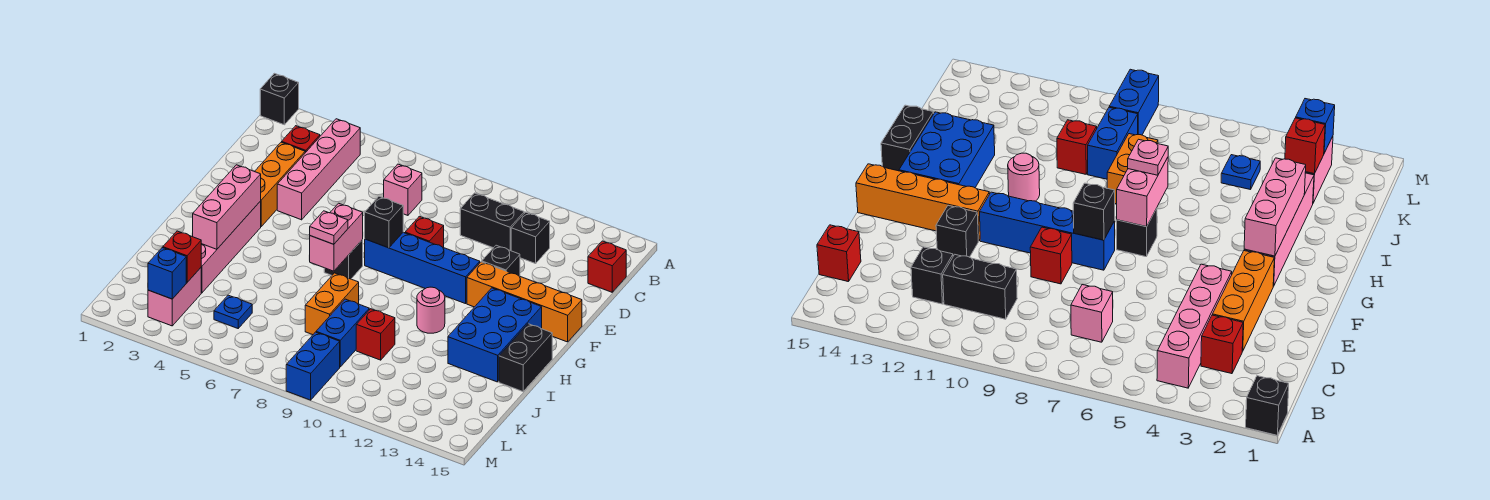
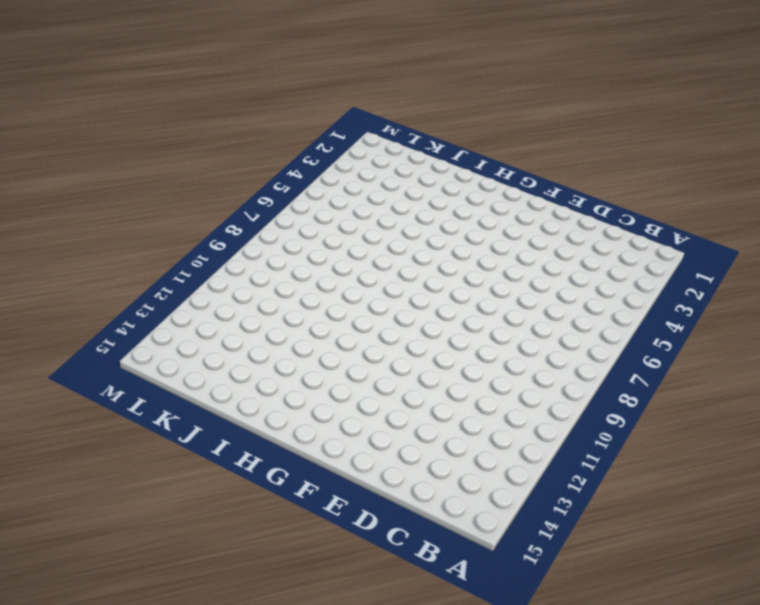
none -> black 1x1 brick [260,73,299,125]
none -> pink 1x4 brick [277,119,360,220]
none -> red 1x1 brick [282,126,320,153]

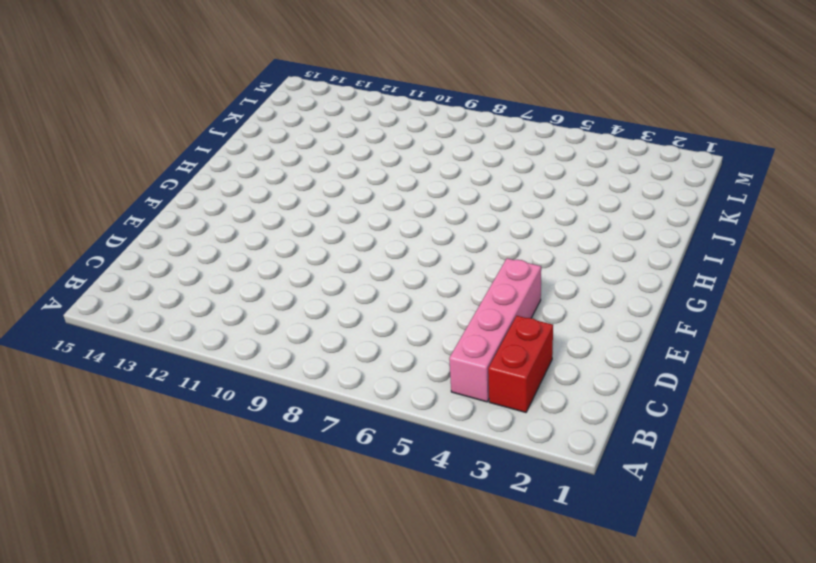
red 1x2 brick [488,316,553,412] -> red 1x1 brick [282,126,320,153]
none -> black 1x1 brick [260,73,299,125]
none -> pink 1x1 brick [384,164,422,215]
none -> black 1x2 brick [460,193,524,251]

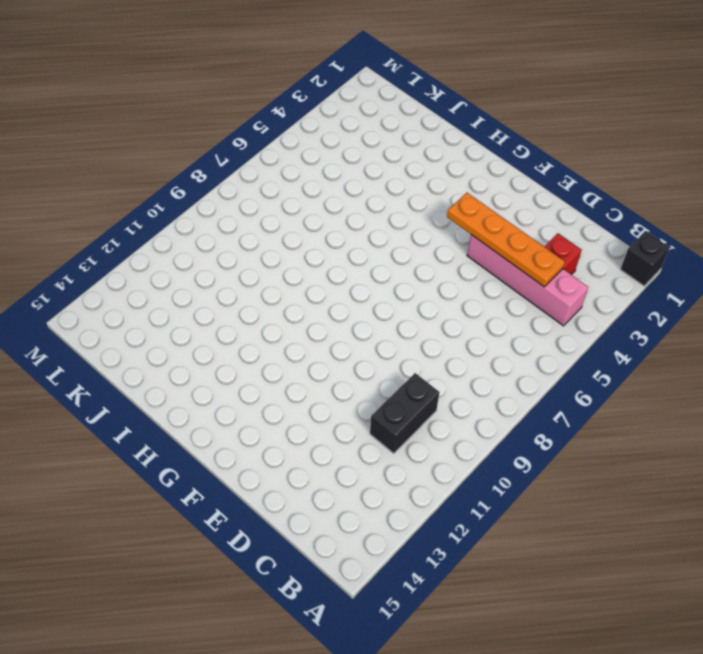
orange 1x4 plate [447,193,565,287] -> none
none -> pink 1x1 brick [384,164,422,215]
none -> black 1x1 brick [511,212,550,264]
none -> red 1x1 brick [588,241,626,292]

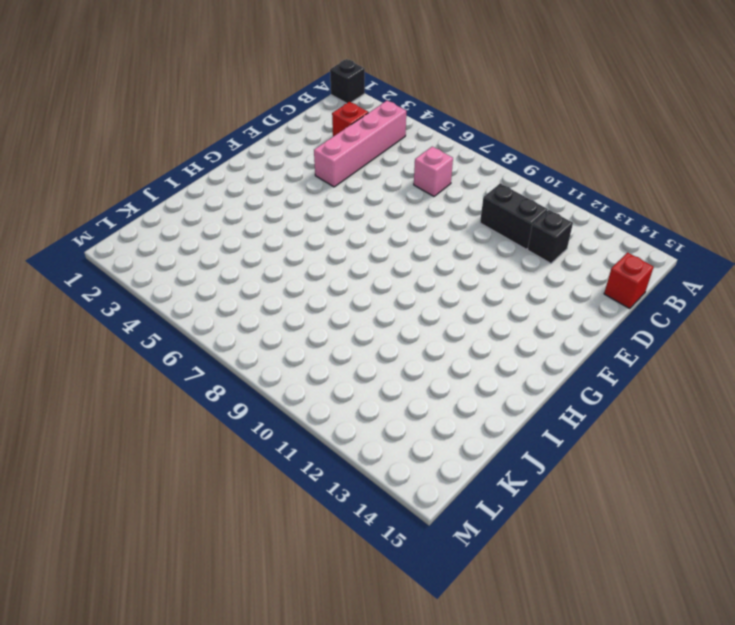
none -> orange 1x3 brick [255,142,305,226]
none -> red 1x1 brick [405,216,444,247]
none -> black 1x1 brick [482,245,520,276]

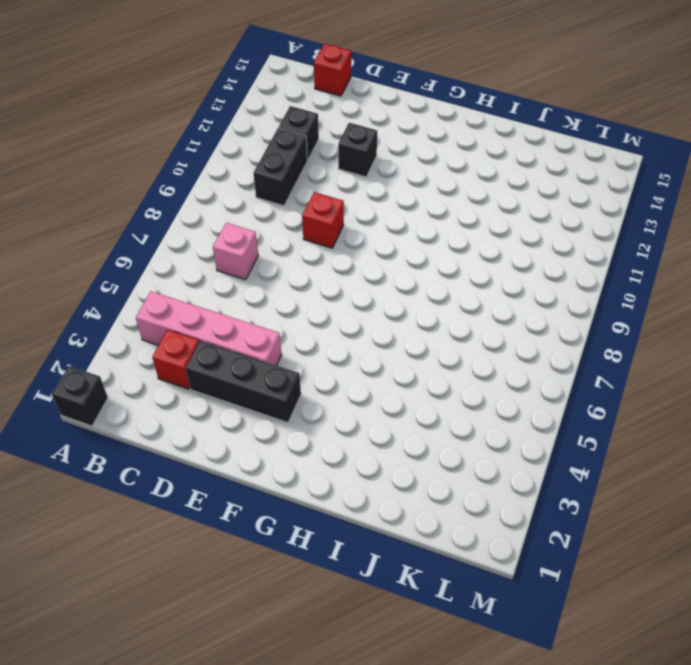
black 1x3 brick [186,341,301,423] -> orange 1x3 brick [255,142,305,226]
none -> blue 1x4 brick [365,233,480,304]
none -> orange 1x4 brick [467,262,582,342]
none -> pink 1x4 brick [201,201,261,293]

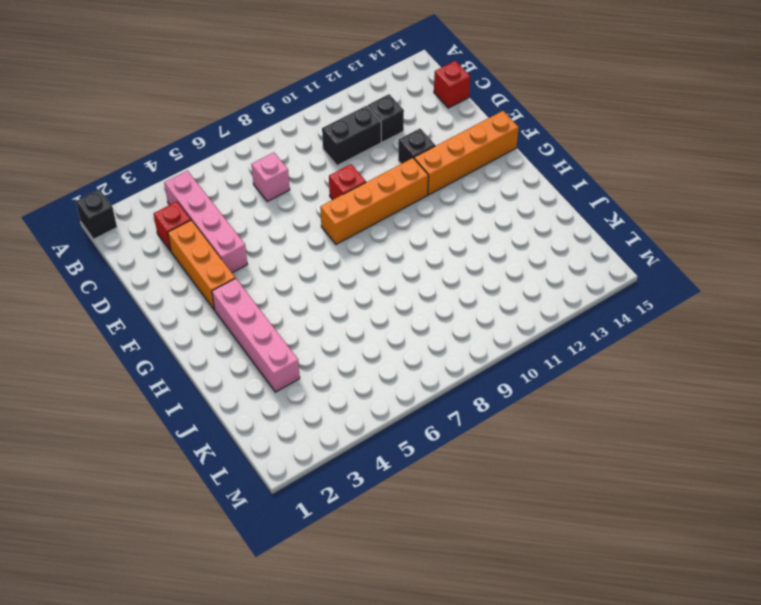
orange 1x4 brick [320,158,428,244] -> blue 1x4 brick [365,233,480,304]
none -> black 1x1 brick [324,240,363,279]
none -> blue 2x3 brick [448,288,542,382]
none -> pink 1x1 round brick [417,287,445,333]

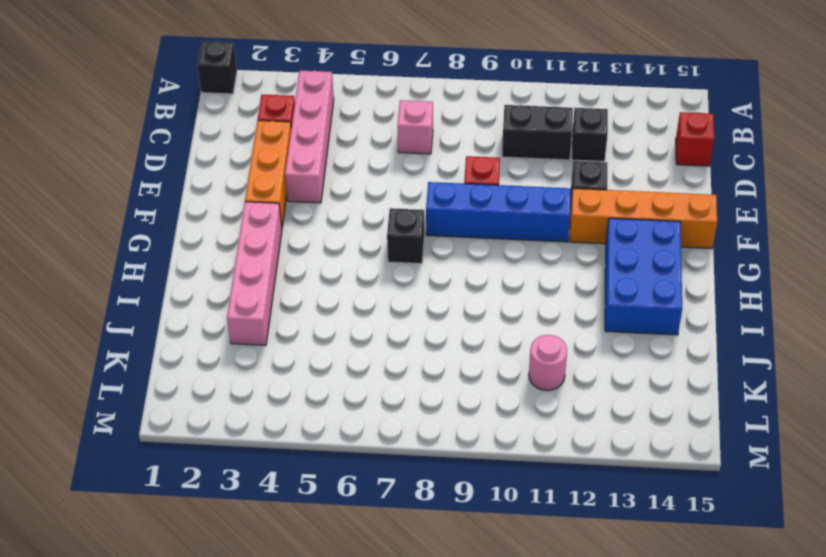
pink 1x1 round brick [529,335,567,390] -> pink 1x1 round brick moved to [417,287,445,333]
none -> black 1x2 brick [499,324,552,392]
none -> orange 1x2 brick [305,273,359,335]
none -> blue 1x2 brick [316,299,369,367]

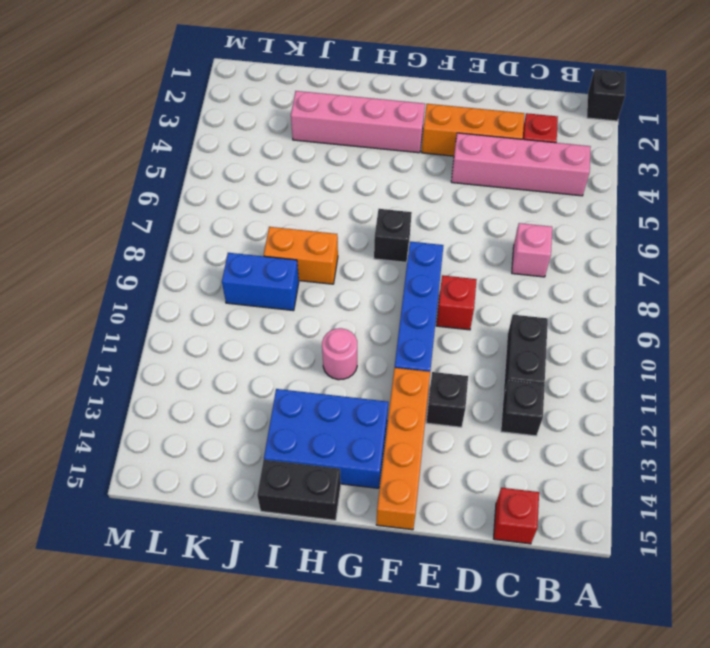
none -> red 1x1 brick [356,309,395,360]
none -> pink 1x2 brick [148,268,201,326]
none -> blue 1x1 plate [214,295,252,328]

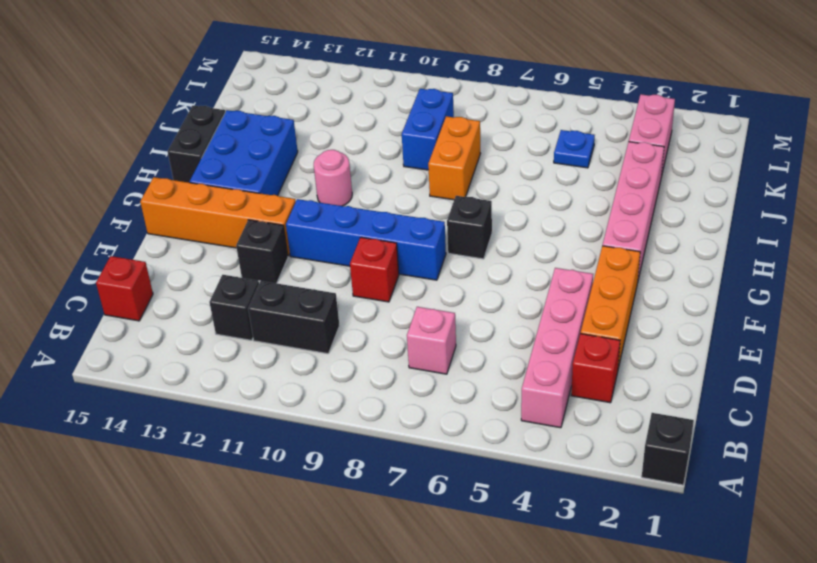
none -> red 1x1 brick [356,309,395,360]
none -> blue 1x2 brick [286,332,340,400]
none -> black 1x1 brick [365,197,403,248]

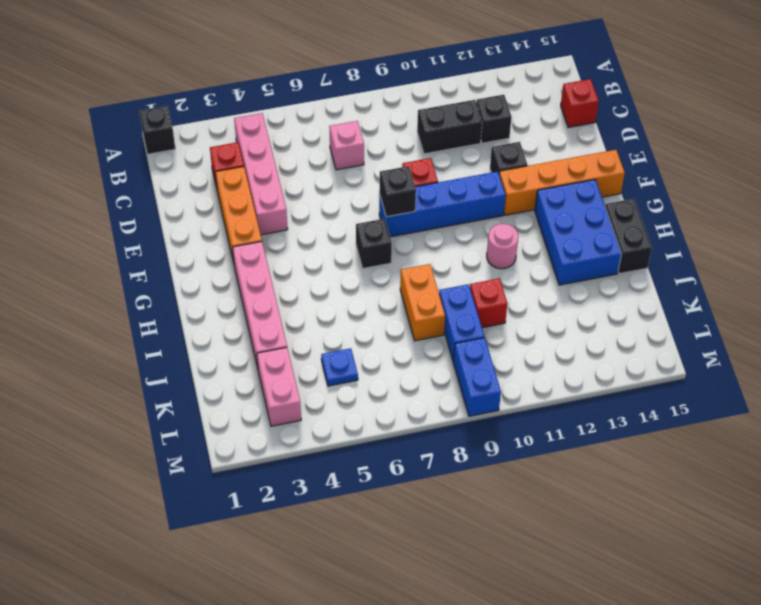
none -> pink 1x3 brick [192,165,261,249]
none -> pink 1x2 brick [310,203,363,271]
none -> red 1x1 brick [163,231,201,282]

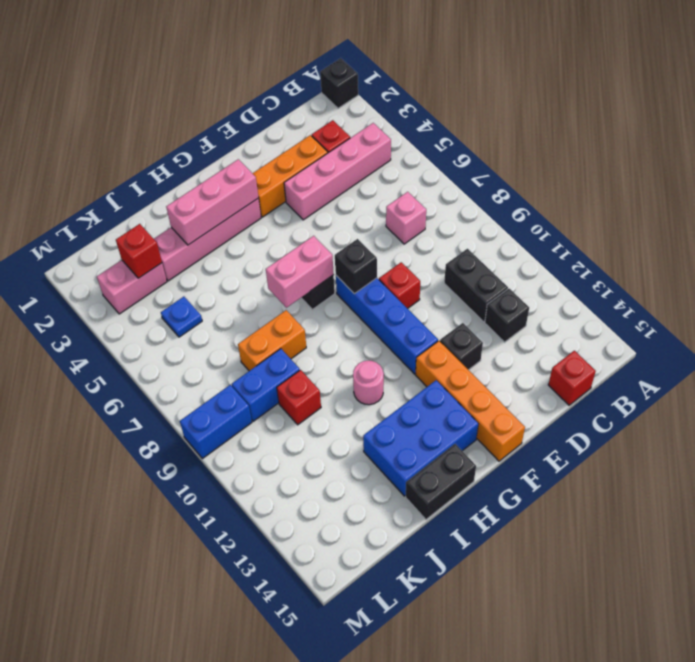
none -> blue 1x1 brick [148,248,186,299]
none -> pink 1x1 plate [310,211,348,244]

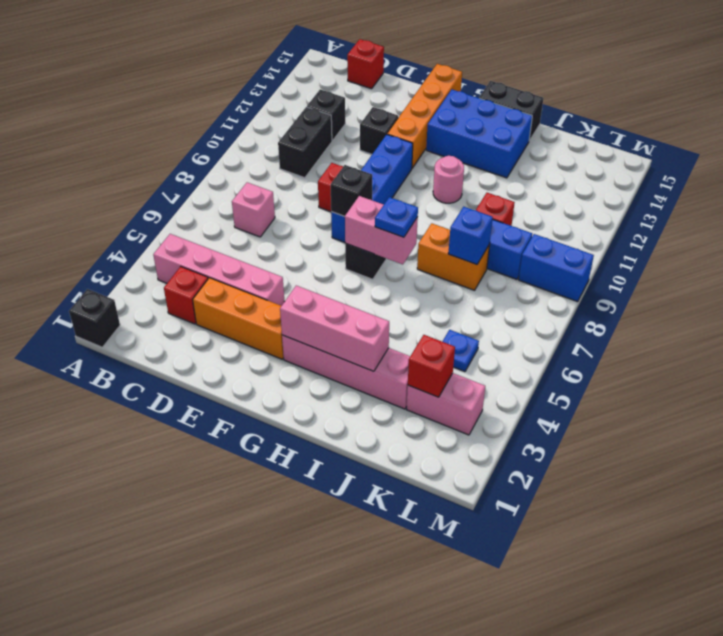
blue 1x1 plate [375,197,418,237] -> pink 1x1 plate [310,211,348,244]
blue 1x1 brick [448,207,493,264] -> blue 1x1 brick moved to [148,248,186,299]

